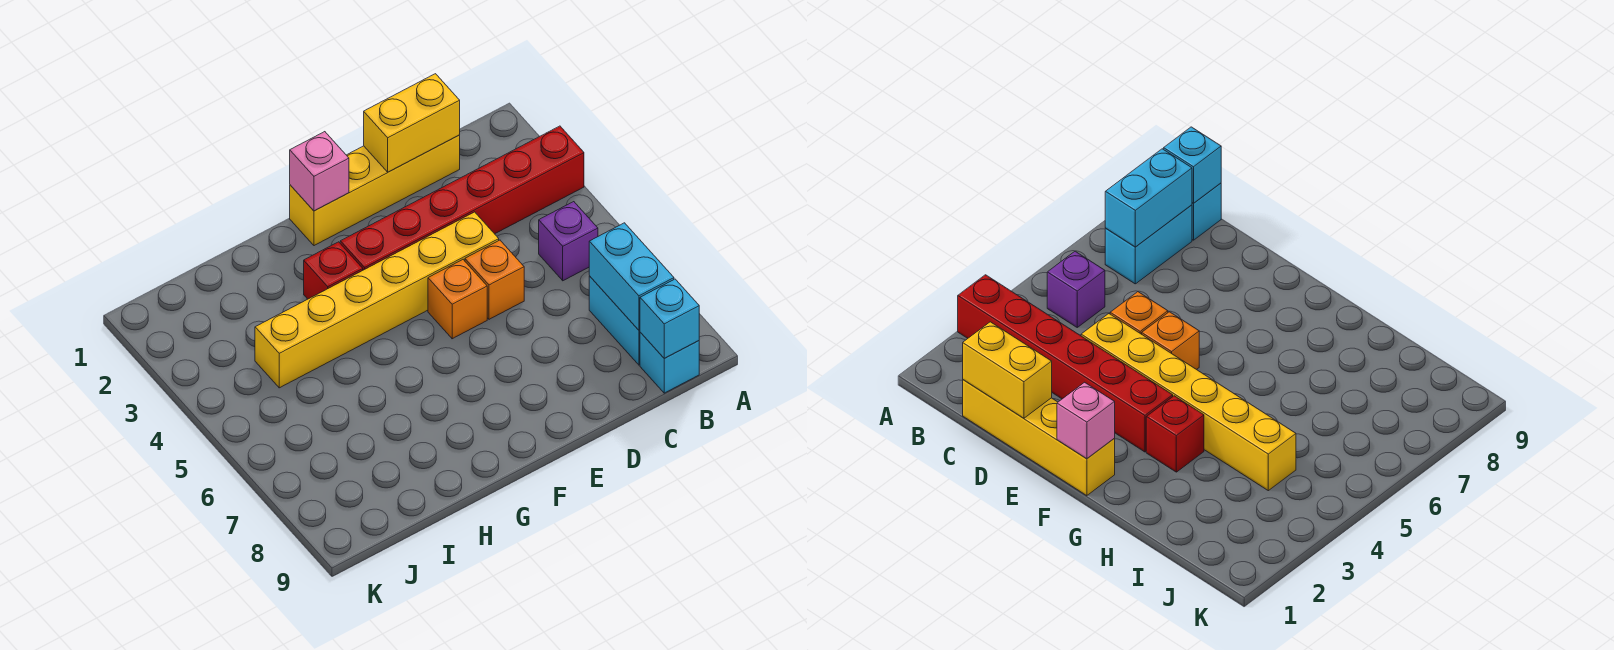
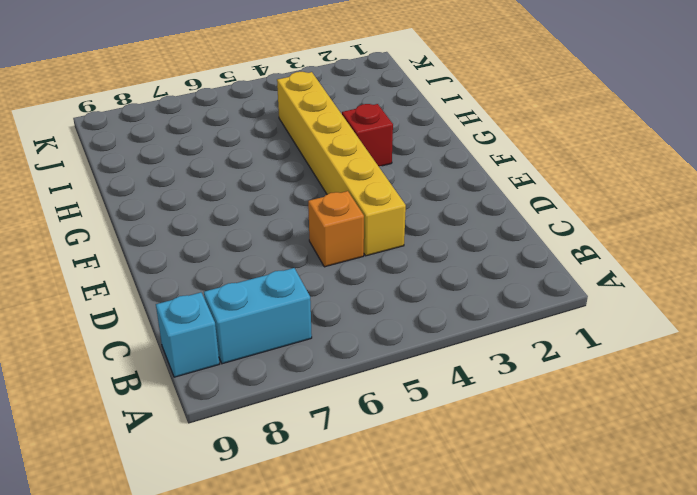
none -> red 1x6 brick [340,126,584,270]
none -> purple 1x1 brick [539,202,598,281]
none -> yellow 1x4 brick [290,135,460,246]

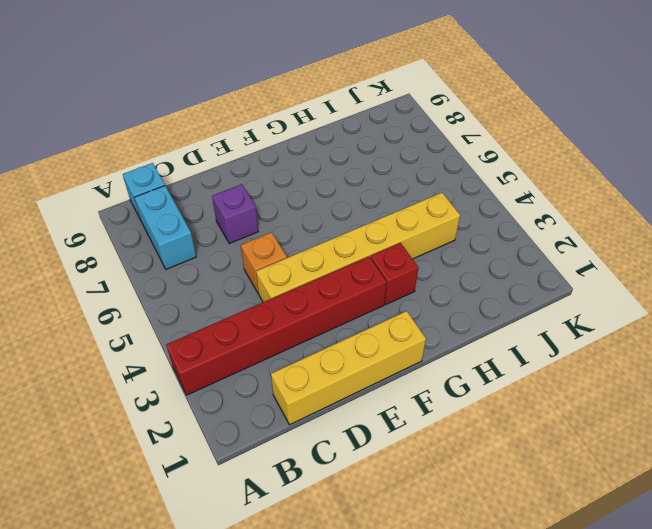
purple 1x1 brick [212,184,258,244] -> purple 1x1 brick moved to [539,202,598,281]
none -> orange 1x1 brick [428,260,487,339]
none -> cyan 1x2 brick [589,223,674,330]
none -> cyan 1x1 brick [640,279,699,358]

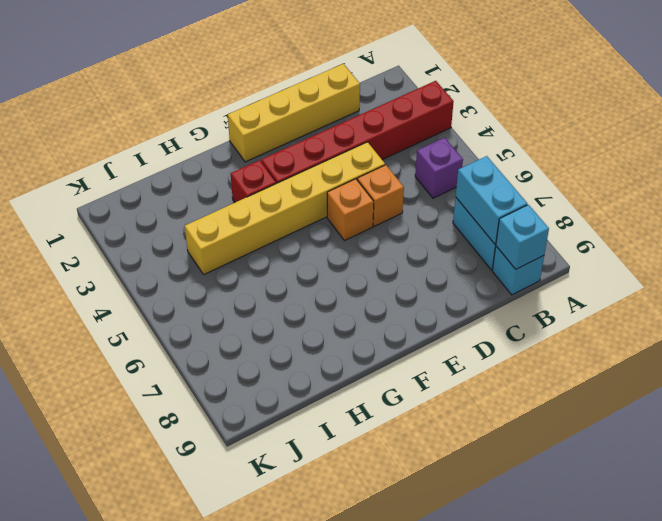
none -> yellow 1x2 brick [364,74,460,172]
none -> pink 1x1 brick [290,132,349,211]

